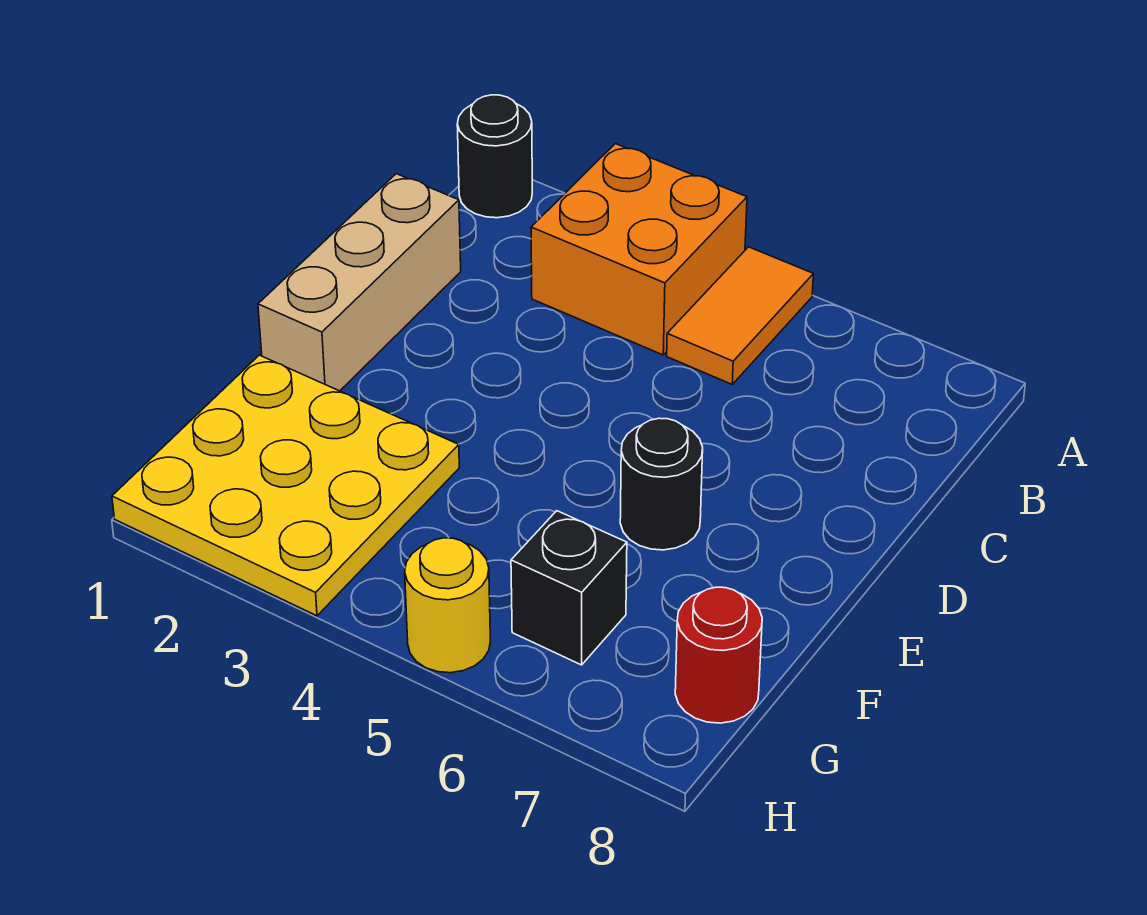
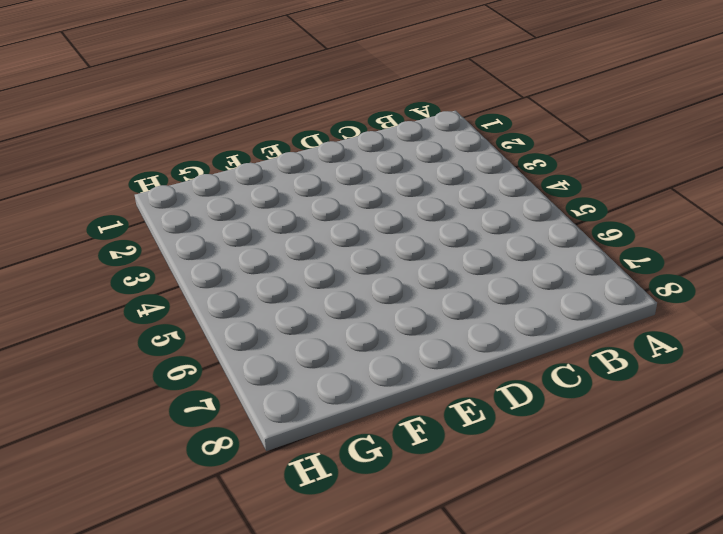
none -> black 1x1 round brick [457,95,532,218]
none -> orange 2x2 brick [531,144,747,355]

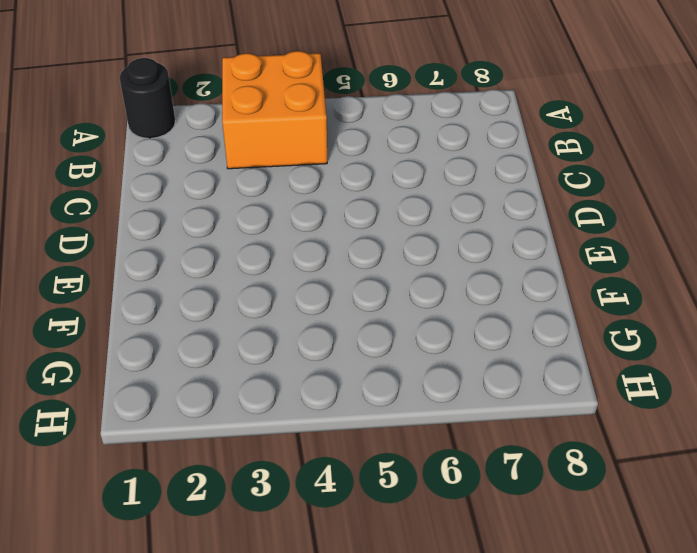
none -> orange 1x2 tile [667,247,813,384]
none -> tan 1x3 brick [258,174,461,391]

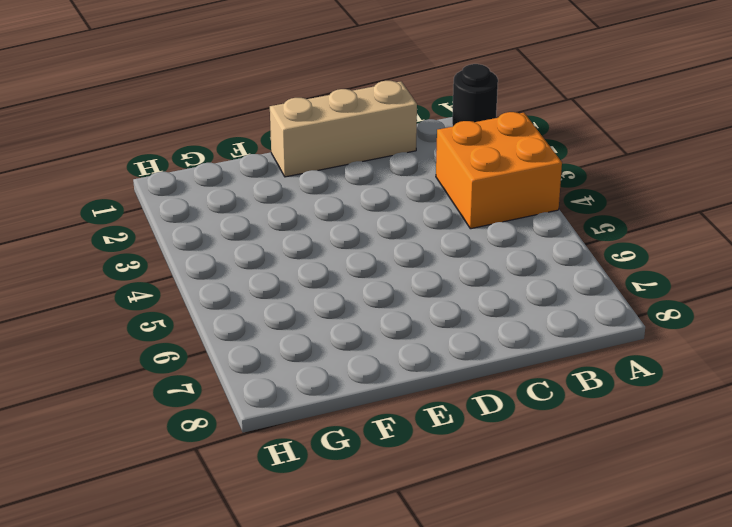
none -> orange 1x2 tile [667,247,813,384]
none -> black 1x1 round brick [620,418,703,550]

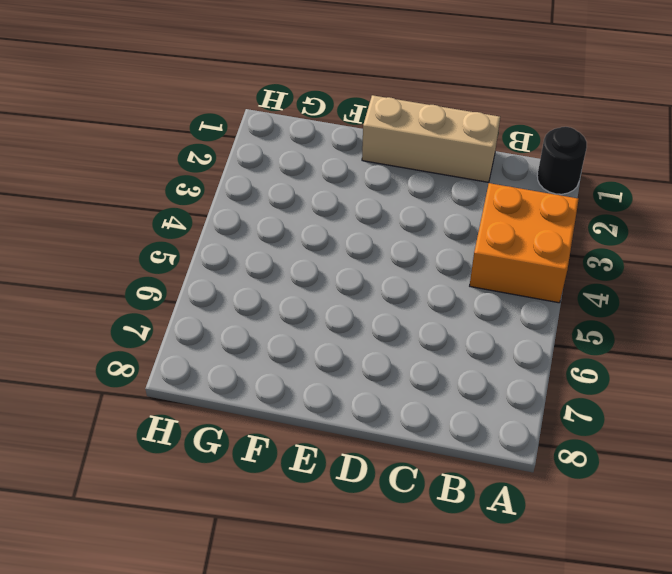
none -> orange 1x2 tile [667,247,813,384]
none -> black 1x1 round brick [620,418,703,550]

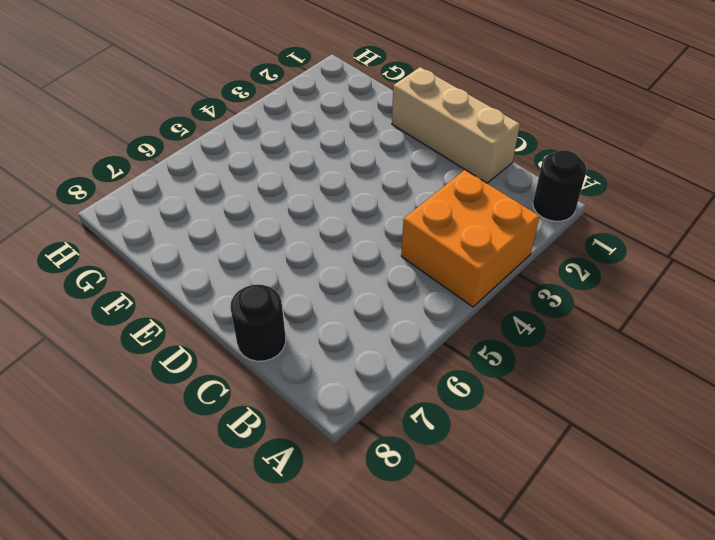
black 1x1 round brick [230,285,286,361] -> black 1x1 round brick moved to [620,418,703,550]
none -> orange 1x2 tile [667,247,813,384]
none -> yellow 3x3 plate [112,355,459,616]

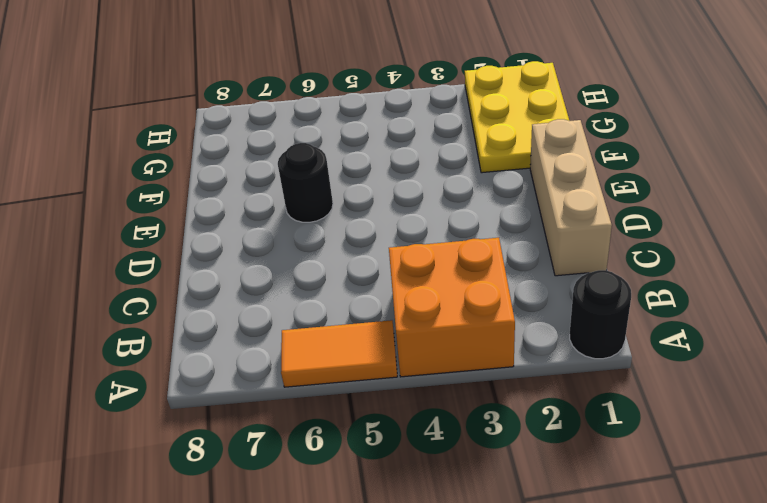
orange 1x2 tile [281,320,397,387] -> orange 1x2 tile turned to [667,247,813,384]
yellow 2x3 plate [465,61,569,173] -> yellow 3x3 plate [112,355,459,616]
none -> black 1x1 brick [511,511,627,665]
none -> red 1x1 round brick [675,587,762,723]

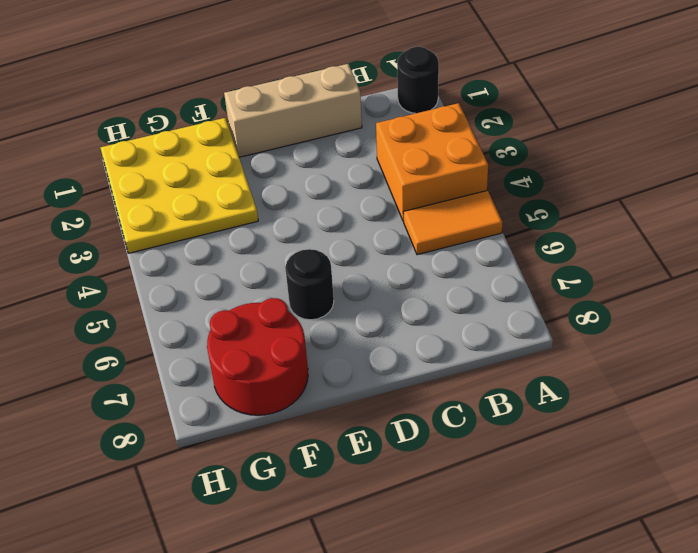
red 2x2 round brick [207,298,308,415] -> red 1x1 round brick [675,587,762,723]
none -> black 1x1 brick [511,511,627,665]
none -> yellow 1x1 round brick [405,538,490,673]

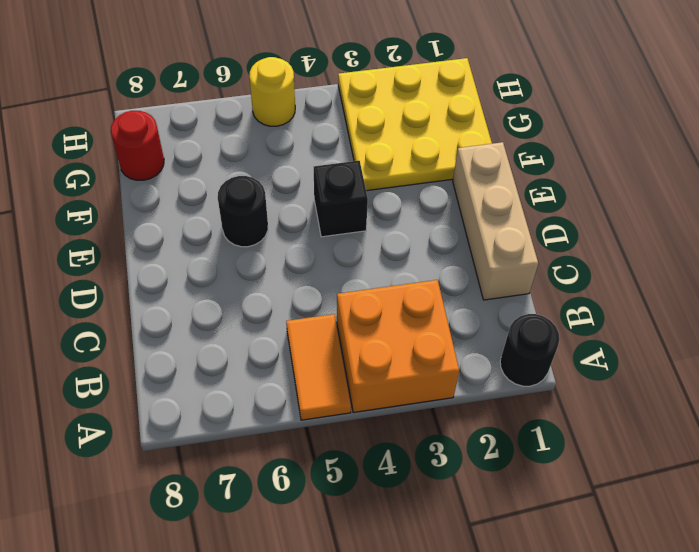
black 1x1 brick [314,161,368,237] -> black 1x1 brick moved to [511,511,627,665]

